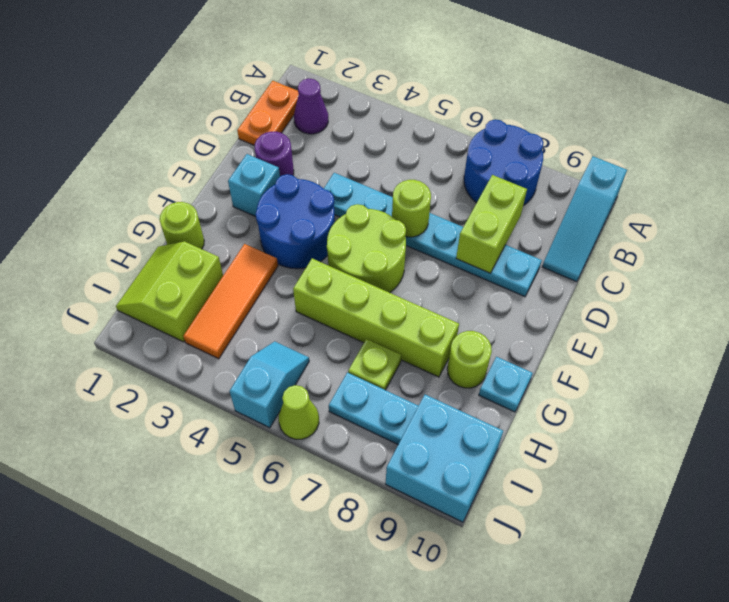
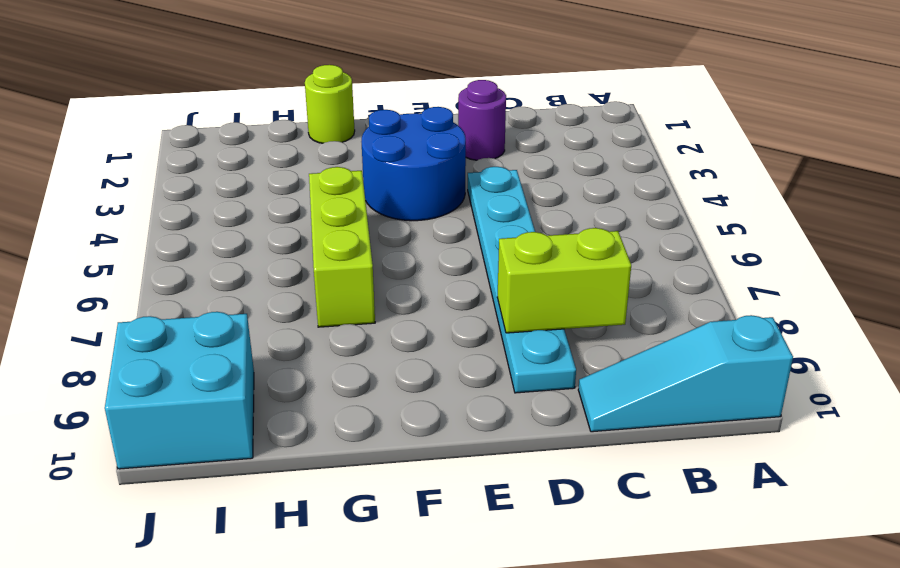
lime 1x3 brick [309,167,375,327] -> lime 1x4 brick [293,259,459,377]
none -> blue 2x2 round brick [464,119,544,206]
none -> orange 1x2 plate [237,81,299,146]
none -> purple 1x1 cone [294,78,328,134]

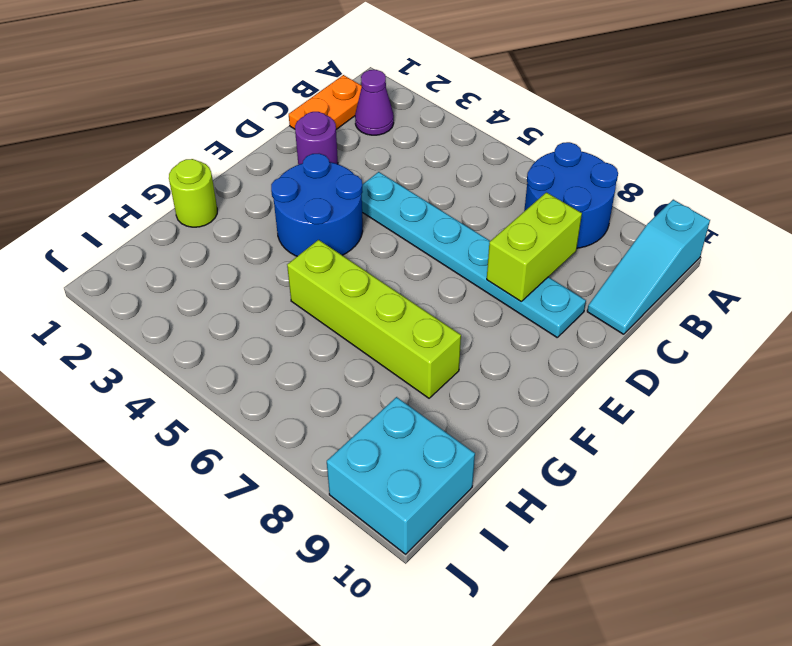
none -> cyan 1x1 brick [228,154,280,217]
none -> lime 2x2 round brick [327,204,406,293]
none -> orange 1x3 tile [183,244,278,359]

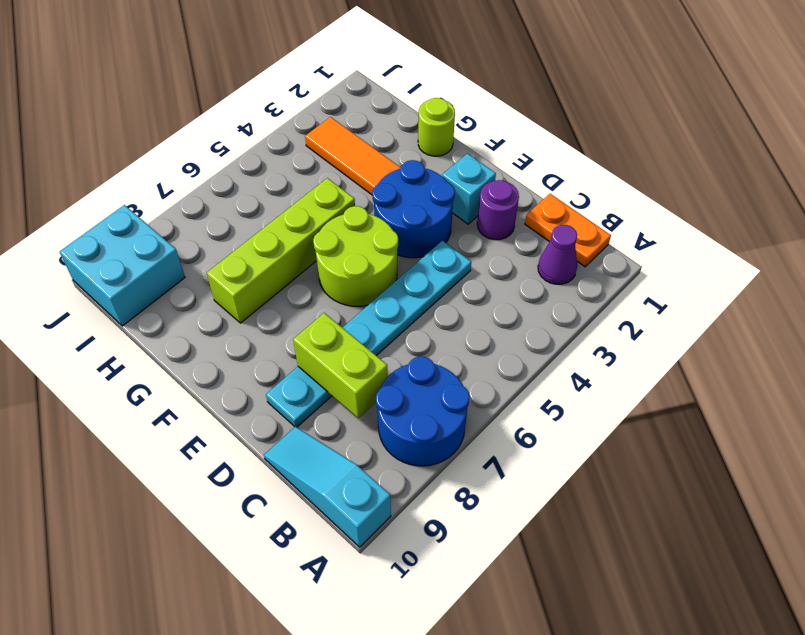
none -> lime 1x1 round brick [447,331,492,388]
none -> cyan 1x1 plate [479,357,533,412]
none -> lime 2x2 slope [116,242,223,342]

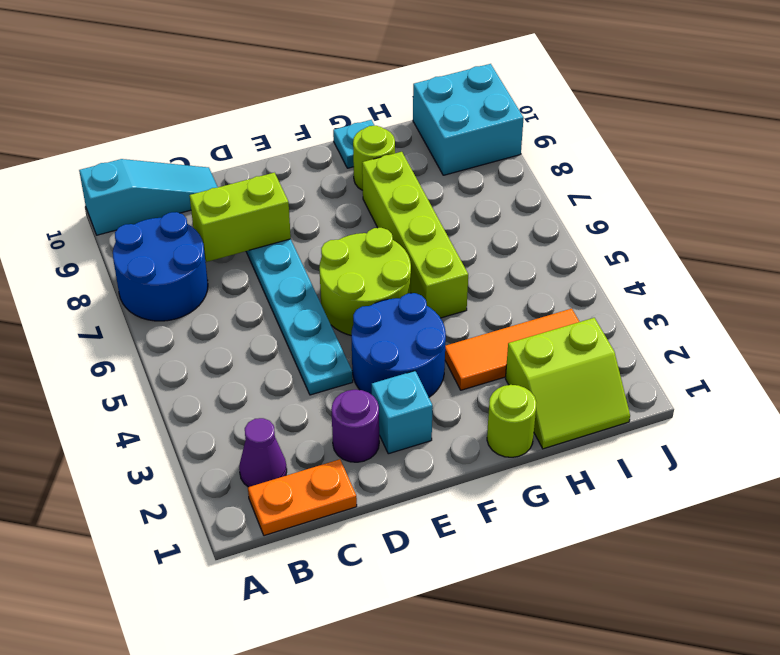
none -> lime 1x1 plate [348,339,401,390]
none -> cyan 1x2 slope [230,341,309,428]
none -> cyan 1x2 plate [329,373,418,444]

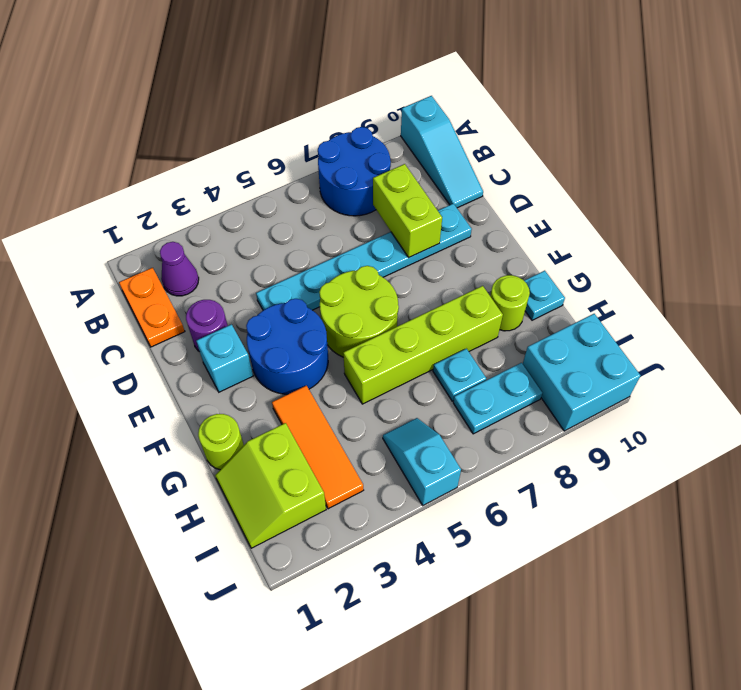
cyan 1x1 plate [433,349,486,401] -> lime 1x1 plate [348,339,401,390]
none -> lime 1x1 cone [279,385,319,439]
none -> lime 1x1 round brick [392,180,431,237]

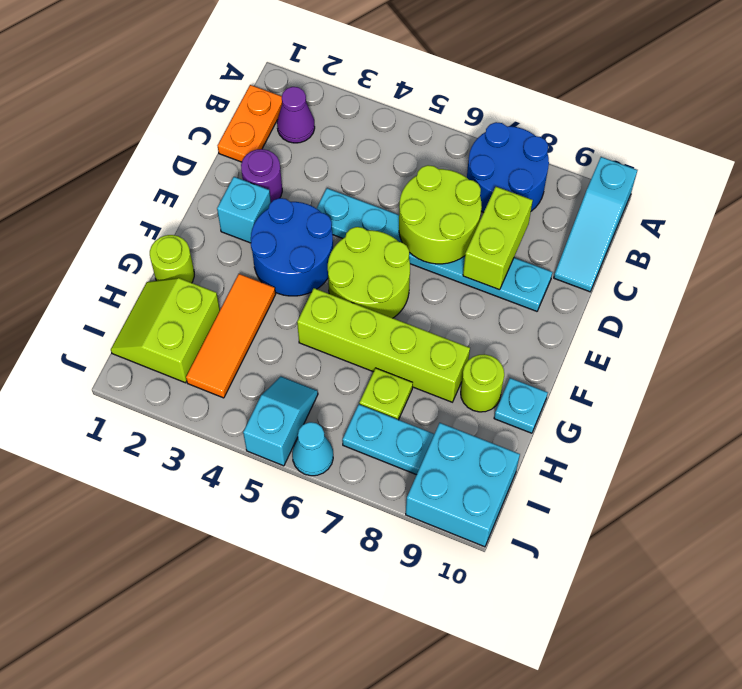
lime 2x2 round brick [399,165,482,264] -> lime 1x1 round brick [392,180,431,237]
cyan 1x1 cone [292,422,333,476] -> lime 1x1 cone [279,385,319,439]

